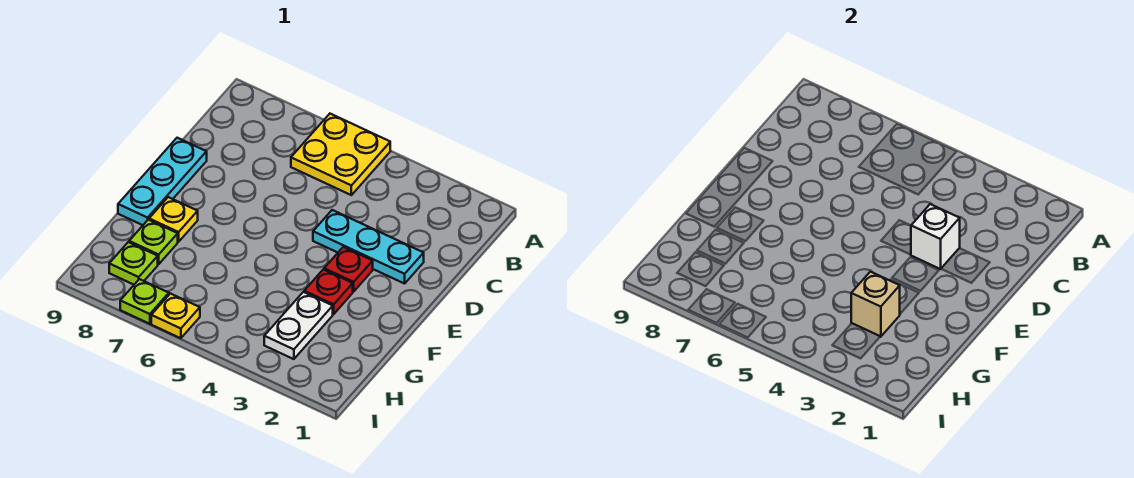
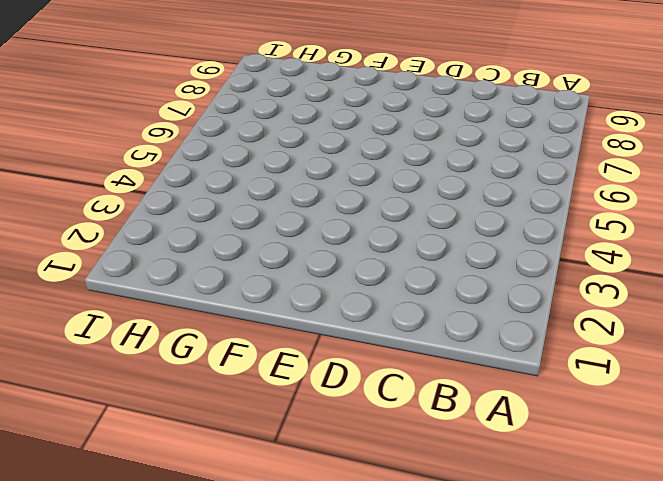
none -> yellow 2x2 plate [291,114,390,195]
none -> cyan 1x3 plate [313,210,424,284]
none -> cyan 1x3 plate [118,138,207,225]

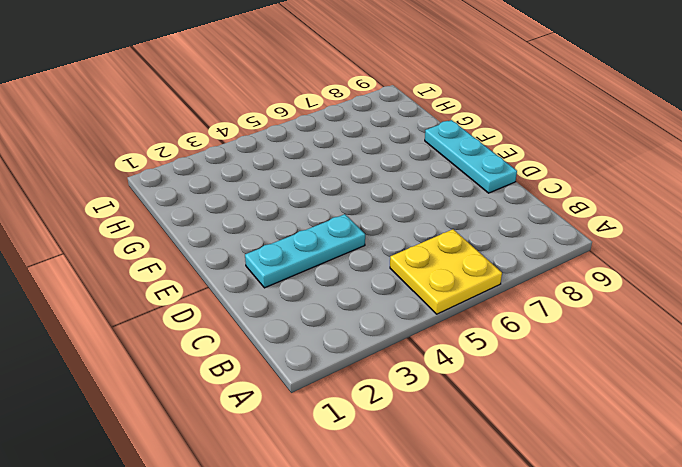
none -> red 1x1 plate [324,247,373,292]
none -> red 1x1 plate [304,269,353,314]
none -> yellow 1x1 plate [149,197,198,242]

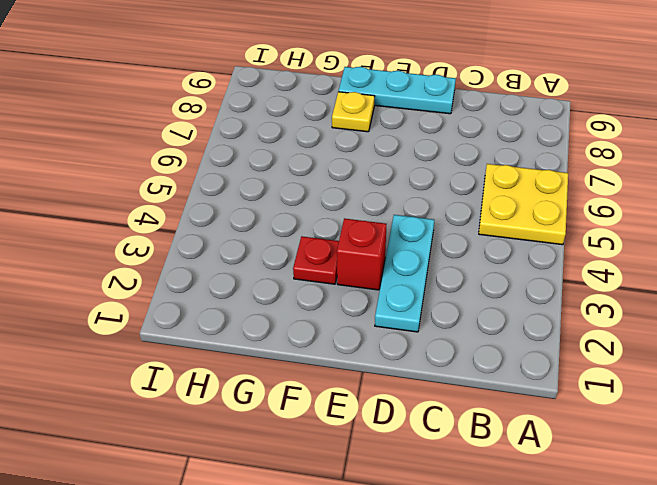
red 1x1 brick [337,218,386,290] -> red 1x1 plate [324,247,373,292]
none -> white 1x2 plate [264,292,333,359]
none -> lime 1x1 plate [129,220,178,264]
none -> lime 1x1 plate [109,242,158,285]

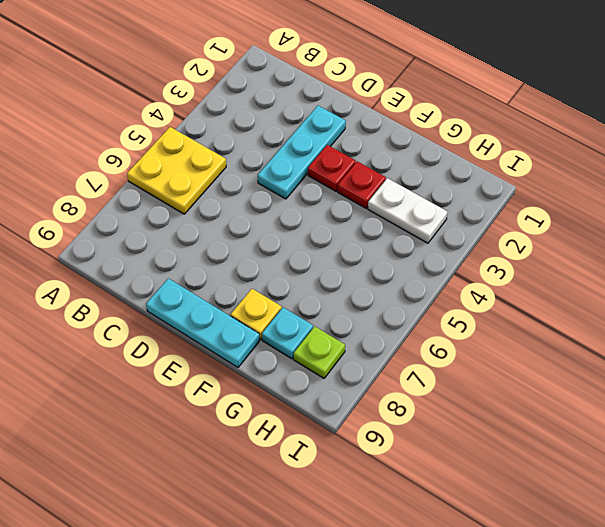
cyan 1x1 plate [262,307,313,359] -> lime 1x1 plate [129,220,178,264]
none -> yellow 1x1 plate [151,294,200,338]
none -> lime 1x1 plate [120,279,169,324]
none -> white 1x1 brick [911,204,960,269]

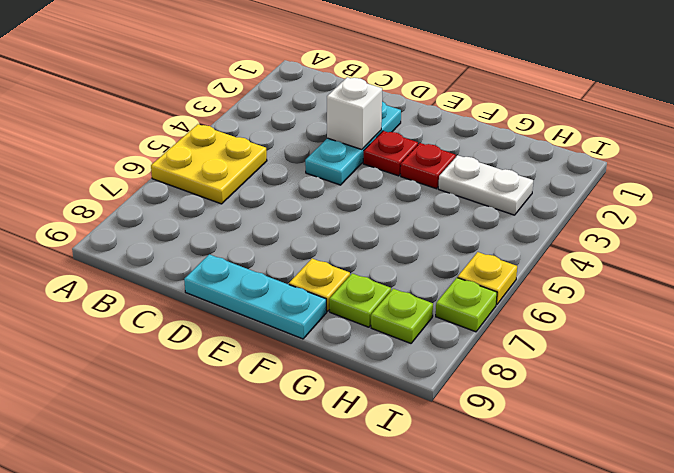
none -> tan 1x1 brick [851,272,900,337]

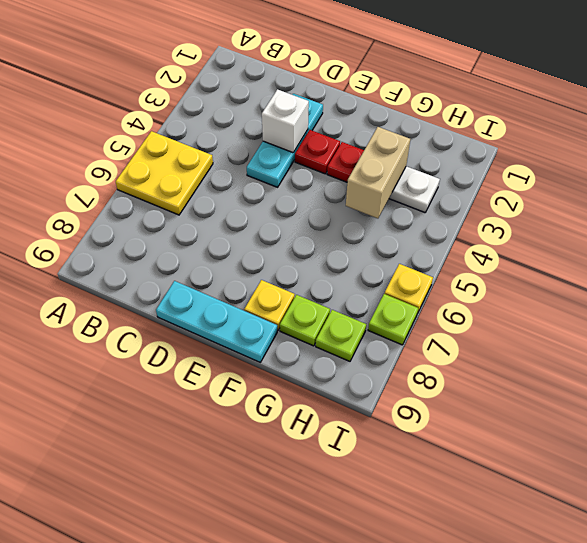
tan 1x2 brick [346,127,410,218] -> tan 1x1 brick [851,272,900,337]

